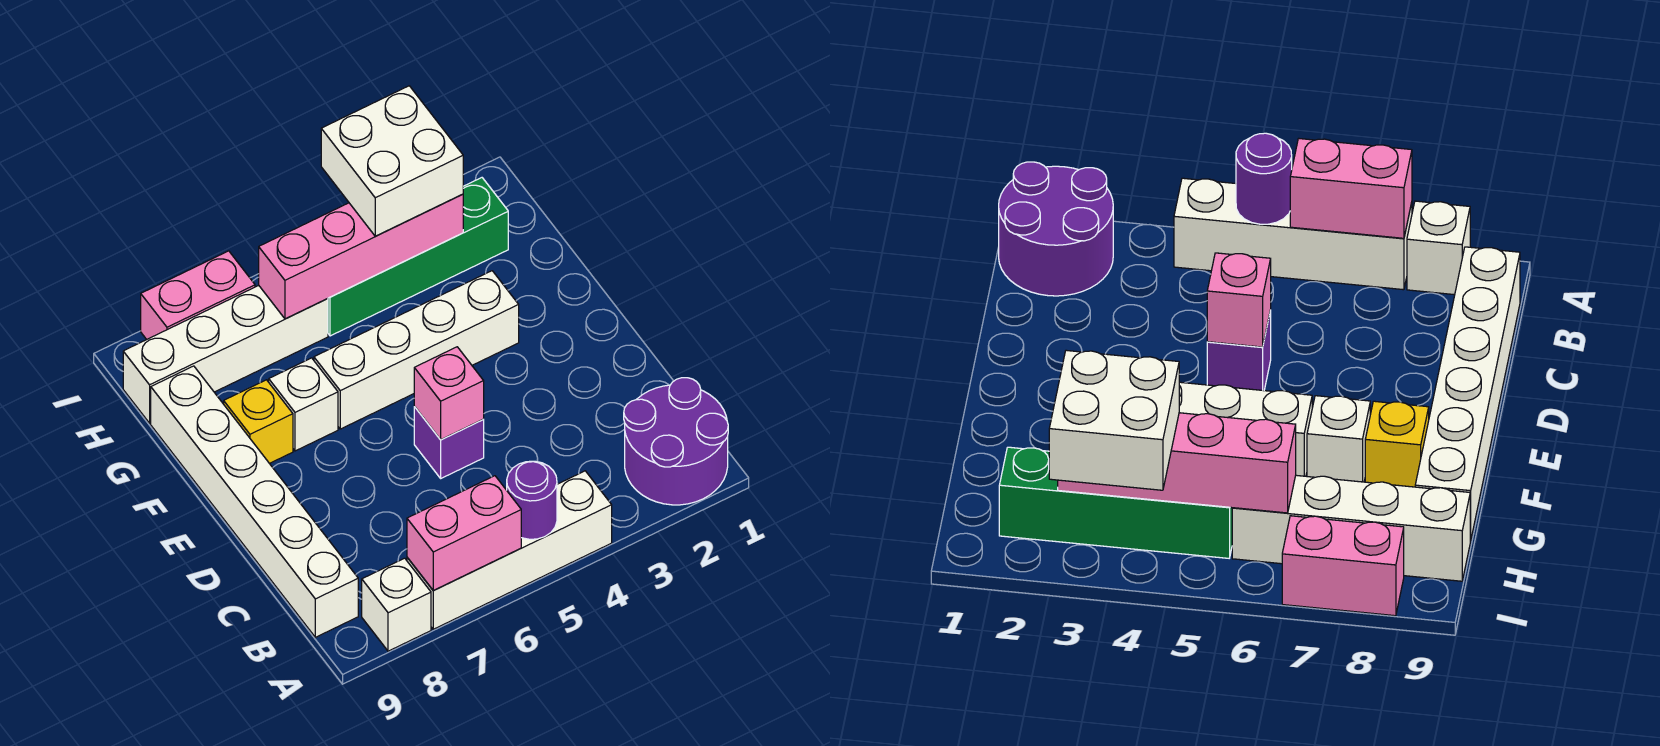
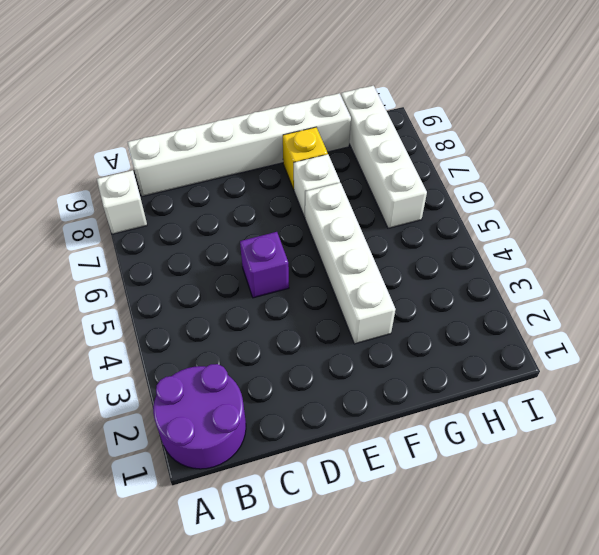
none -> white 1x4 brick [407,471,612,629]
none -> green 1x4 brick [328,178,508,336]
none -> pink 1x2 brick [141,251,255,339]

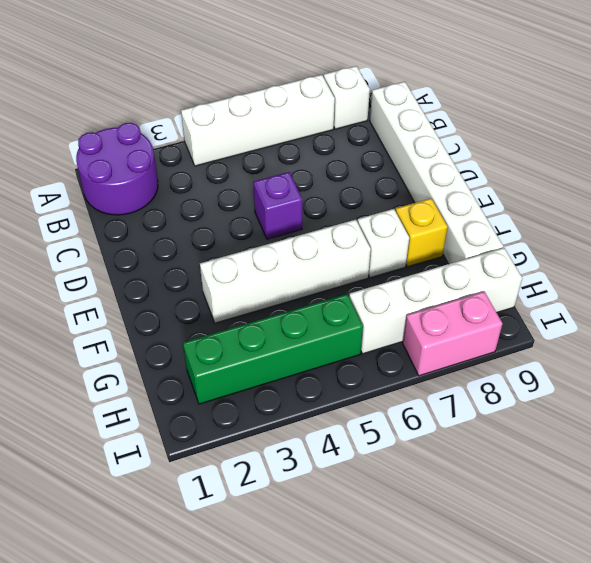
none -> purple 1x1 round brick [507,461,557,539]
none -> pink 1x2 brick [407,476,521,591]
none -> pink 1x1 brick [414,347,484,440]

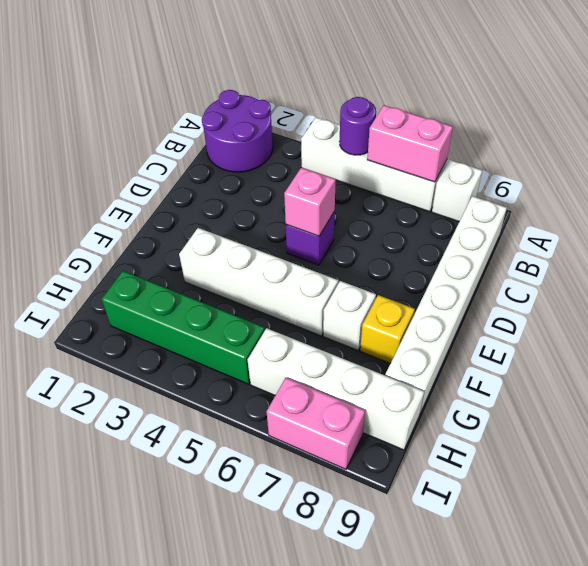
none -> pink 1x4 brick [259,194,463,319]
none -> white 2x2 brick [321,86,463,236]

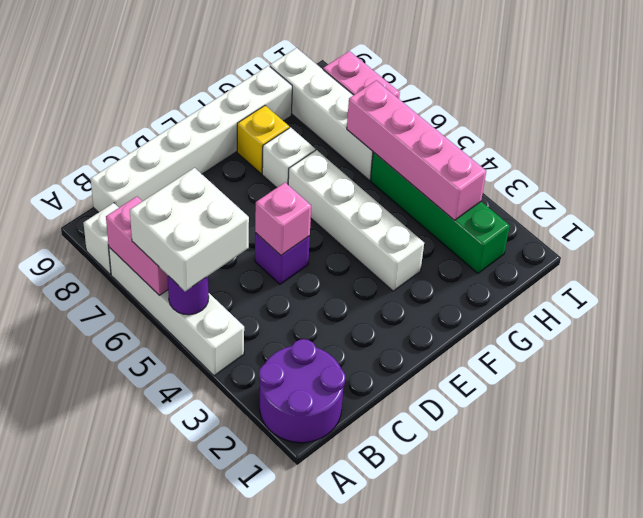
white 2x2 brick [130,168,249,291] -> white 2x2 brick moved to [321,86,463,236]

